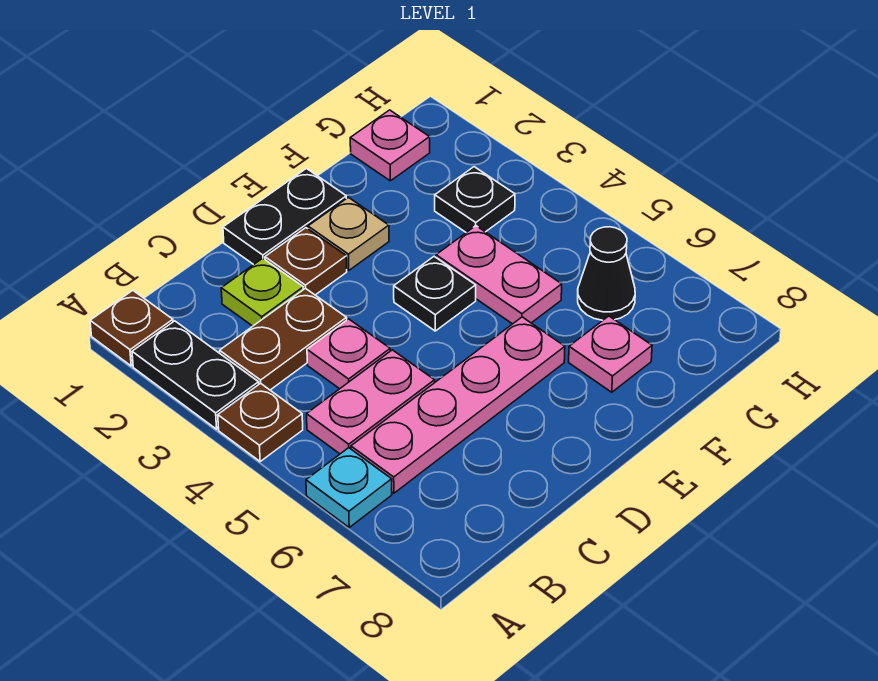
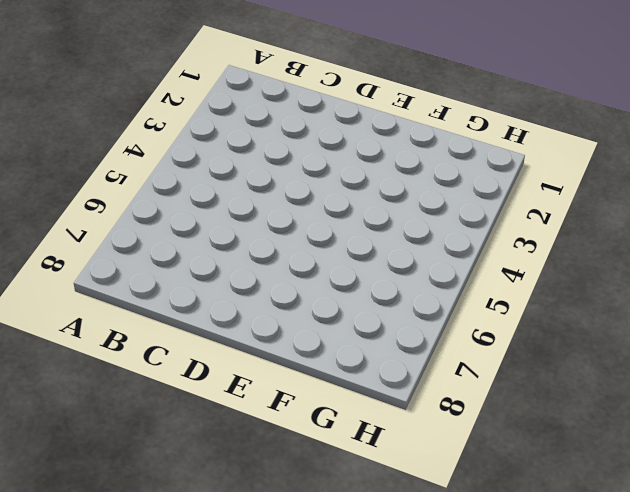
none -> brown 1x1 plate [90,291,173,366]
none -> black 1x2 plate [132,321,259,429]
none -> brown 1x1 plate [218,383,303,461]

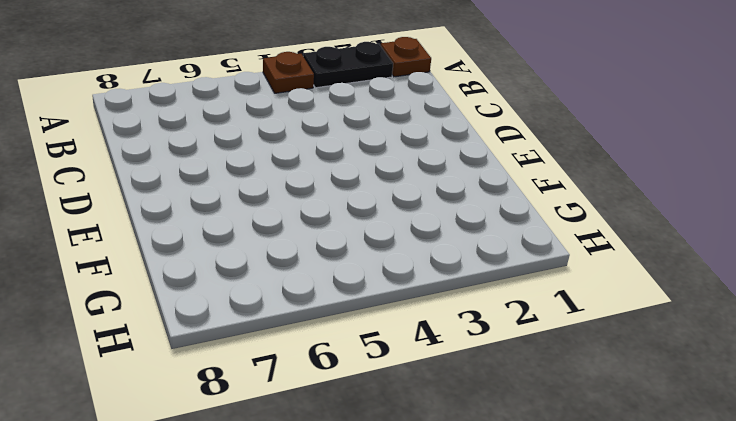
none -> cyan 1x1 plate [306,448,392,527]
none -> brown 1x2 plate [220,288,347,390]
none -> pink 1x2 plate [307,350,435,454]

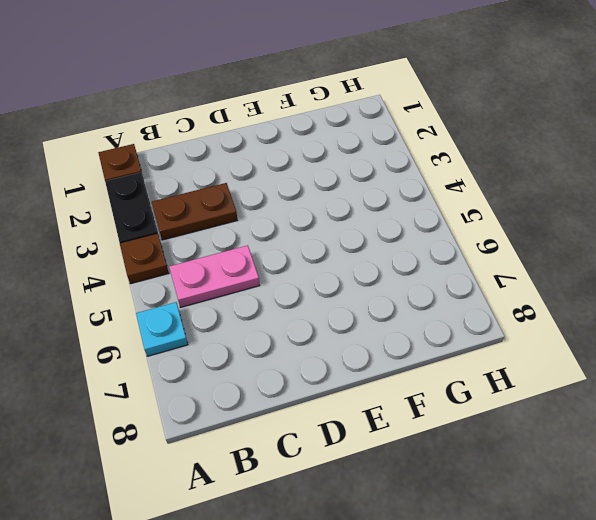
none -> pink 1x4 plate [351,317,565,493]
none -> lime 1x1 plate [221,258,303,326]
none -> pink 1x1 plate [307,319,390,389]

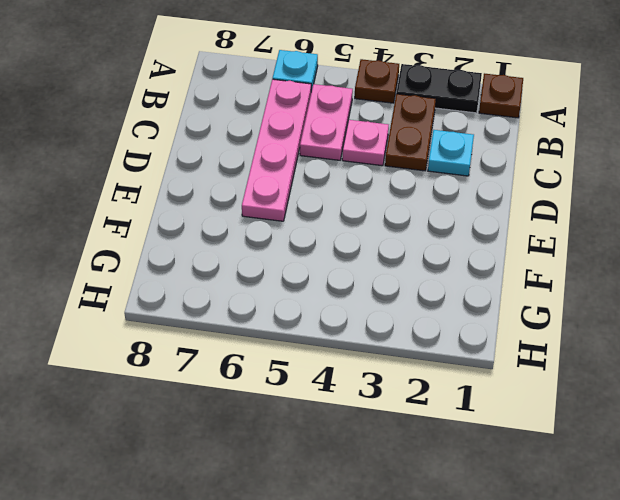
cyan 1x1 plate [428,130,474,176] -> lime 1x1 plate [221,258,303,326]
none -> black 1x2 plate [223,169,346,265]
none -> brown 1x1 plate [265,228,347,295]
none -> tan 1x1 plate [308,197,389,270]

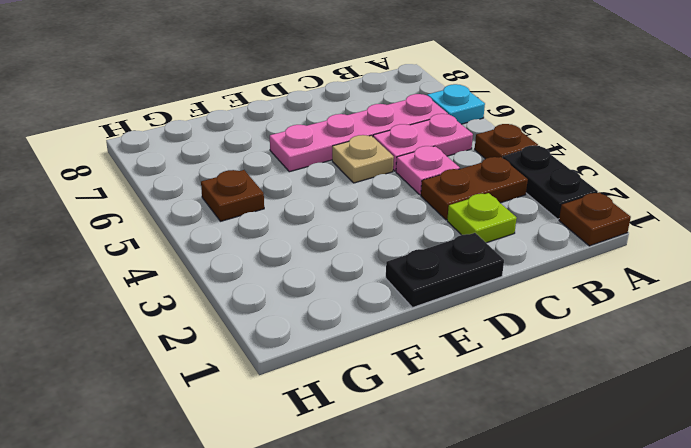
tan 1x1 plate [332,135,394,183] -> tan 1x1 plate moved to [308,197,389,270]
brown 1x1 plate [201,170,264,221] -> brown 1x1 plate moved to [265,228,347,295]
none -> black 1x1 plate [394,257,476,331]
none -> pink 1x2 plate [436,226,562,324]
none -> pink 1x1 plate [569,316,652,392]

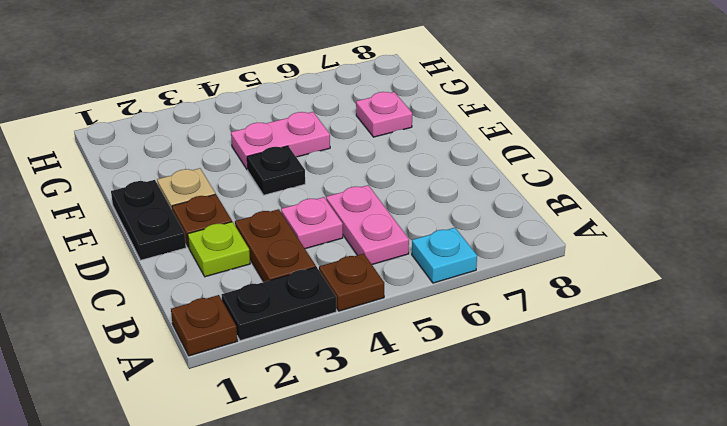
none -> pink 1x4 plate [351,317,565,493]
none -> pink 1x1 plate [350,110,430,181]
none -> black 1x1 plate [435,167,515,232]

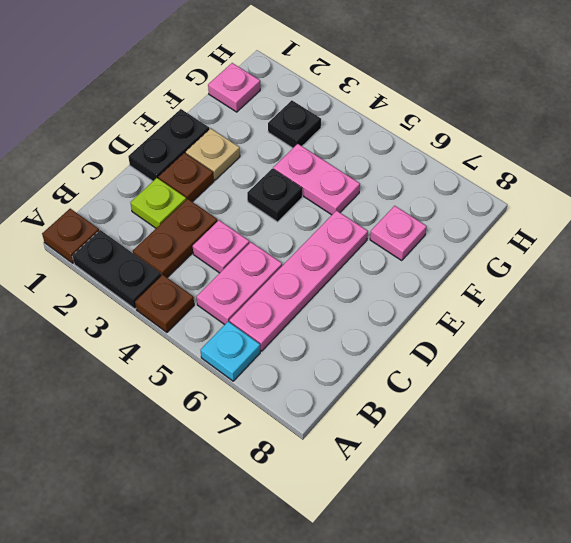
none -> black 1x1 cone [578,227,635,320]

